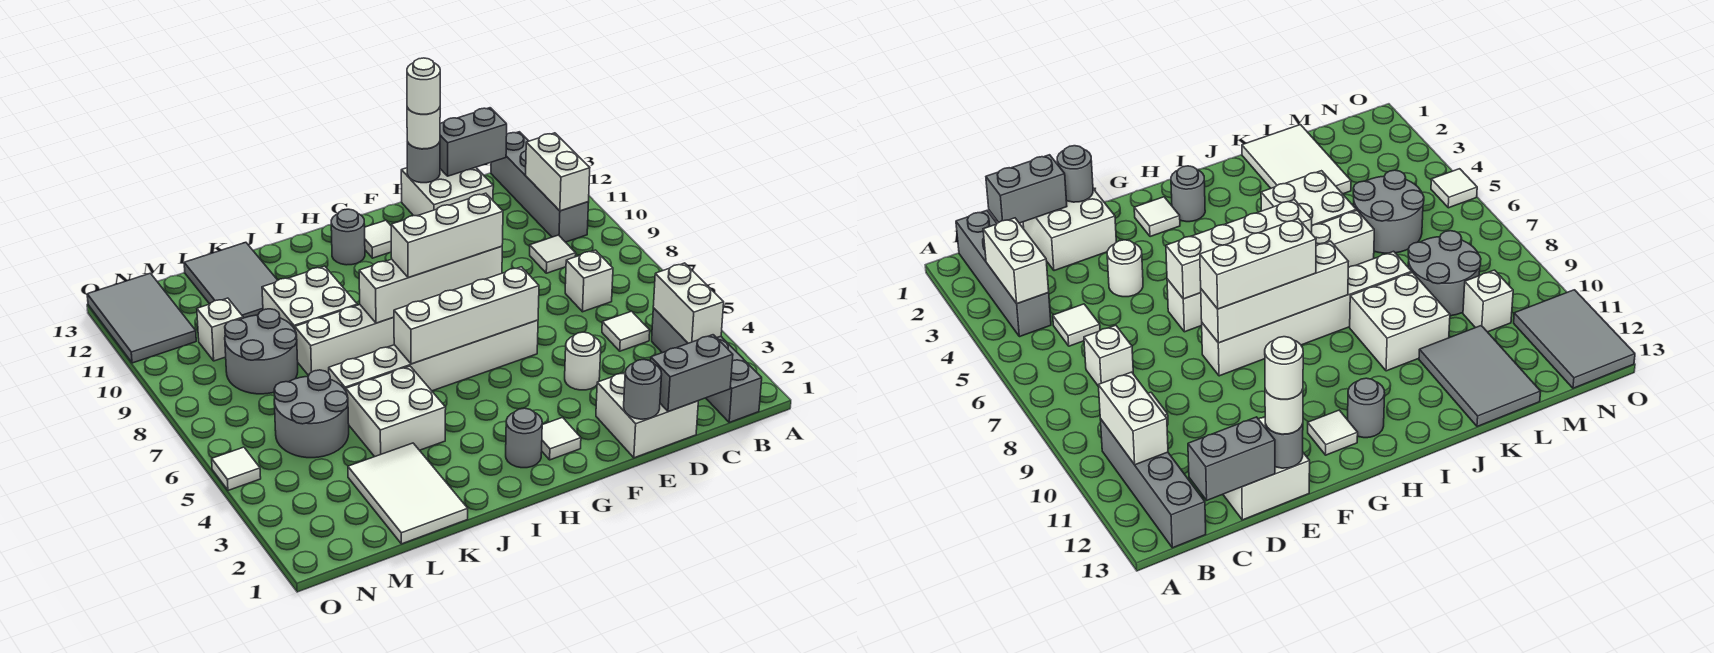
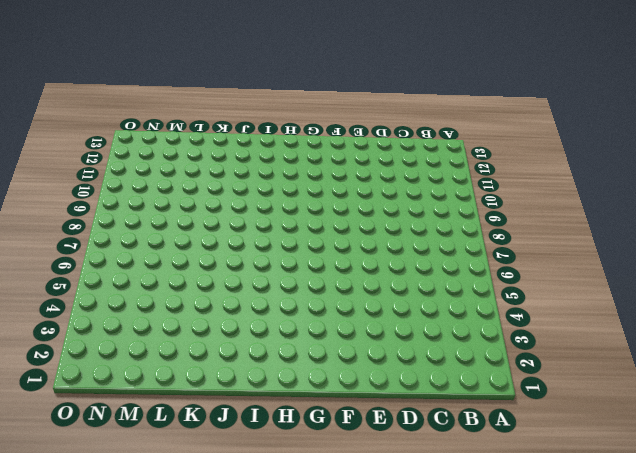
none -> grey 1x4 brick [652,308,762,422]
none -> grey 1x4 brick [491,132,589,242]
none -> white 1x1 tile [602,311,650,351]
none -> white 1x1 brick [565,250,613,312]

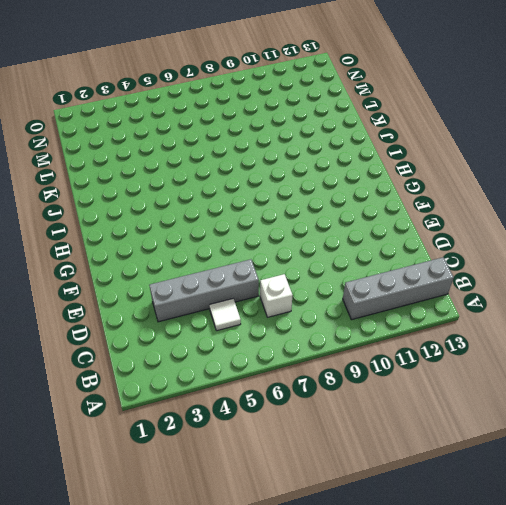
grey 1x4 brick [149,259,259,322] -> grey 1x4 brick moved to [652,308,762,422]
none -> white 1x1 tile [530,235,576,273]
none -> white 2x2 brick [596,372,698,458]
none -> white 2x2 brick [401,167,493,216]
none -> white 1x1 round brick [565,332,601,390]

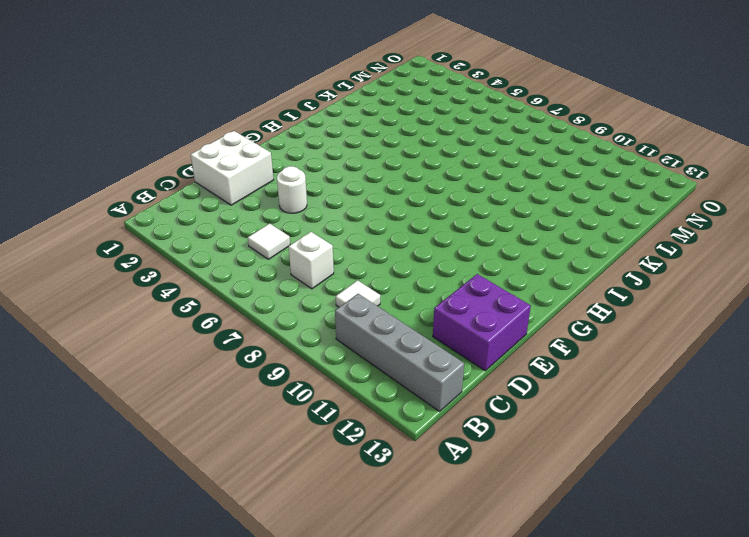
purple 2x2 brick [433,274,531,371] -> white 2x2 brick [401,167,493,216]
none -> grey 1x4 brick [652,308,762,422]
none -> white 1x6 brick [329,320,538,391]
none -> white 1x6 brick [295,305,394,376]
none -> white 1x1 tile [542,418,581,460]

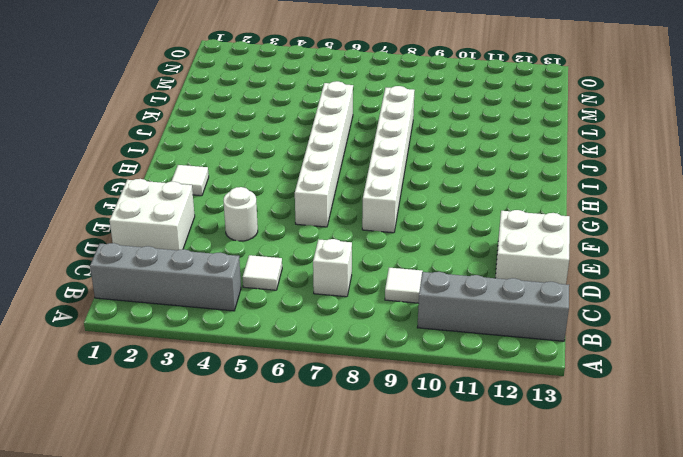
none -> white 1x1 tile [365,220,391,258]
none -> grey 1x1 round brick [506,408,542,468]
none -> grey 1x1 round brick [331,209,365,265]
none -> white 2x2 brick [346,366,446,457]

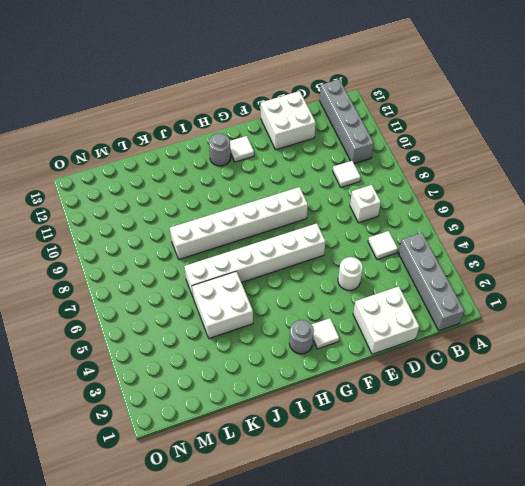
none -> white 2x2 brick [262,266,357,329]
none -> white 2x3 tile [348,443,468,544]
none -> grey 2x3 tile [184,242,278,318]
none -> grey 2x2 round brick [274,370,349,458]

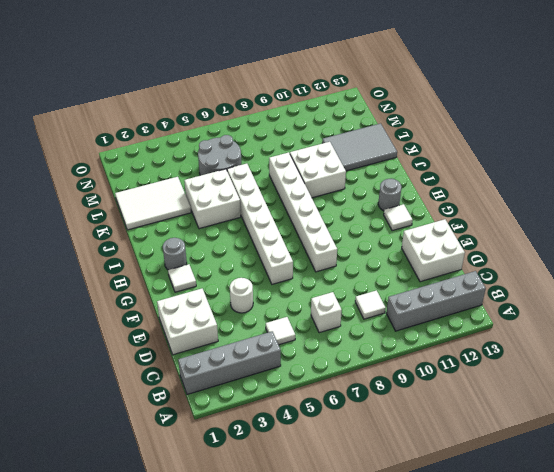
none -> grey 2x2 round brick [225,309,298,394]
none -> white 1x1 brick [197,298,243,361]
none -> grey 2x3 tile [87,273,196,363]
none -> white 1x1 tile [212,447,261,490]

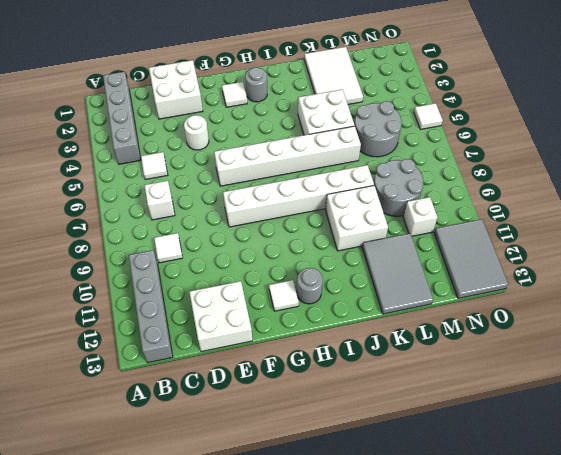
none -> white 1x2 brick [653,263,724,343]
none -> white 1x2 brick [526,133,590,211]
none -> grey 1x2 brick [651,335,733,412]
none -> grey 1x2 brick [440,108,507,176]

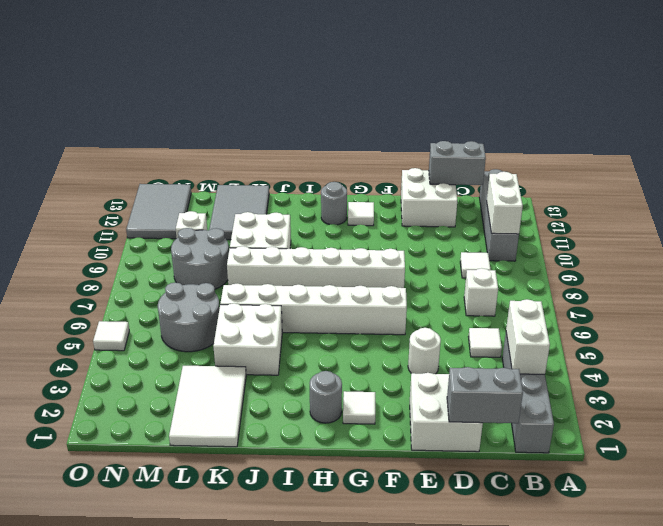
none -> grey 1x1 round brick [624,360,662,419]
none -> grey 1x1 round brick [407,142,440,183]
none -> white 1x4 brick [394,267,539,364]
none -> white 1x4 brick [359,246,502,323]

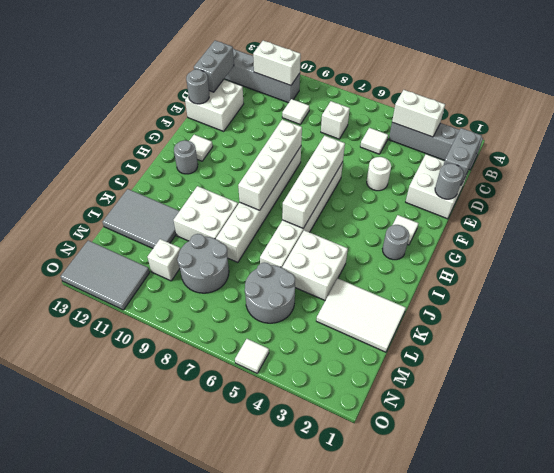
none -> white 1x1 round brick [407,107,440,149]
none -> white 1x3 brick [391,193,503,278]
none -> white 1x1 round brick [407,58,440,114]

